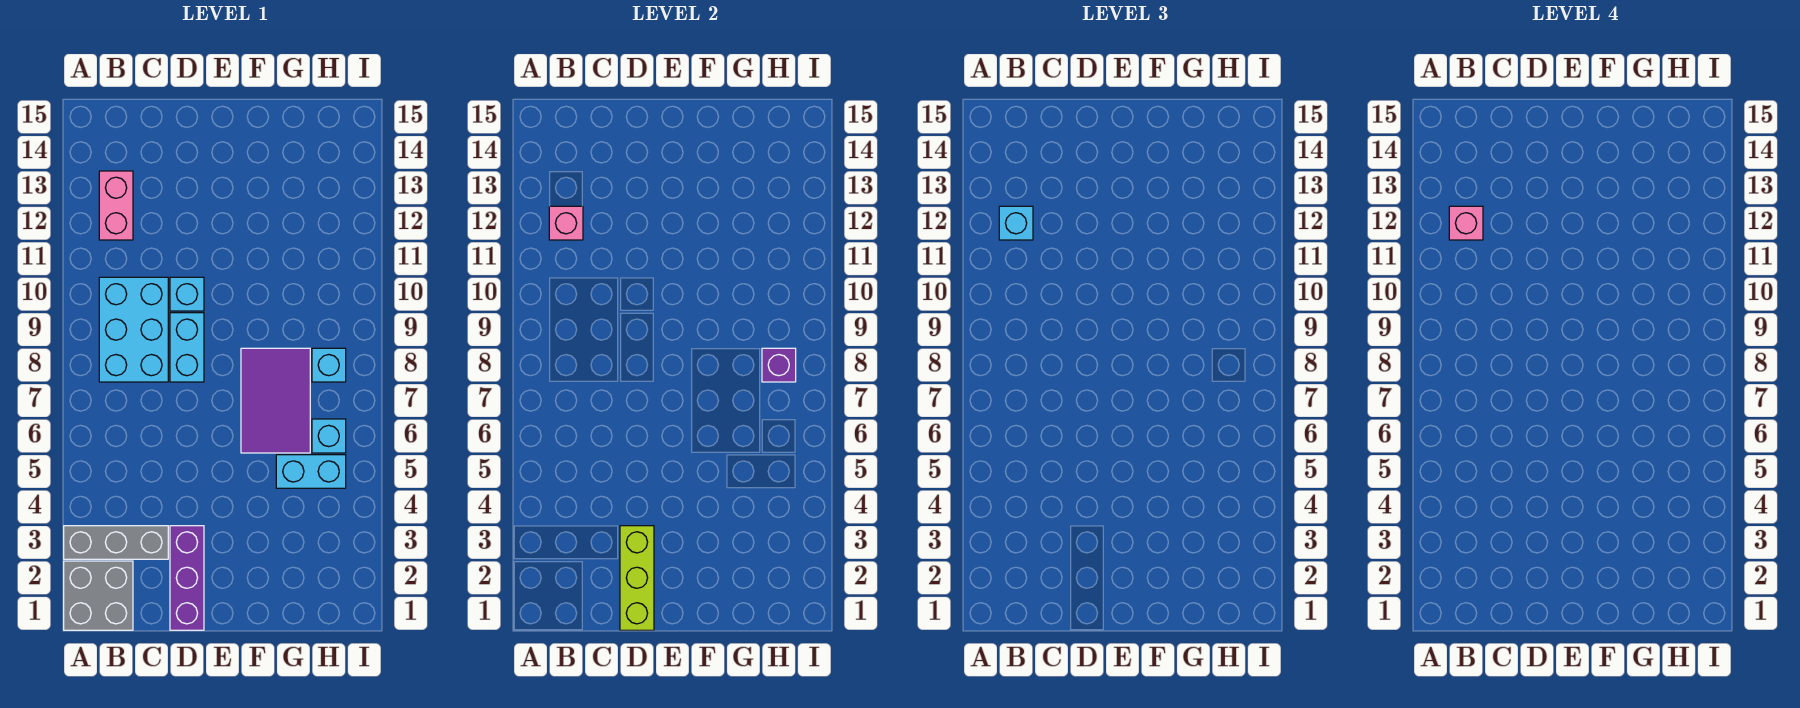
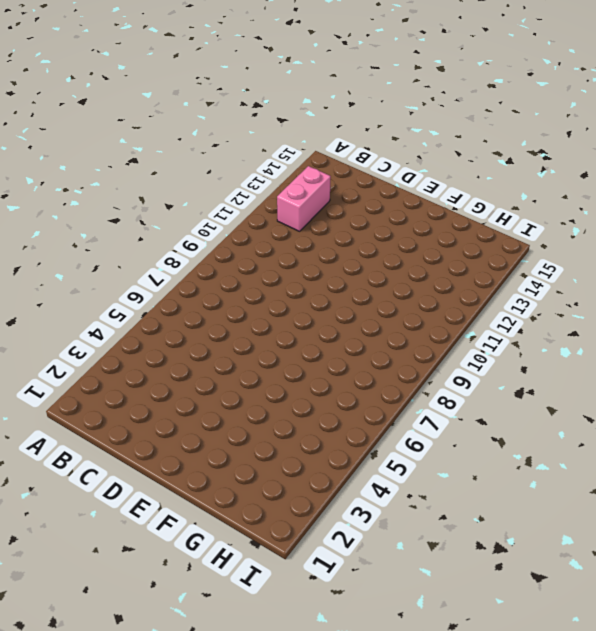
none -> grey 2x2 brick [64,561,133,630]
none -> grey 1x3 brick [64,526,168,559]
none -> cyan 2x3 brick [99,277,168,382]

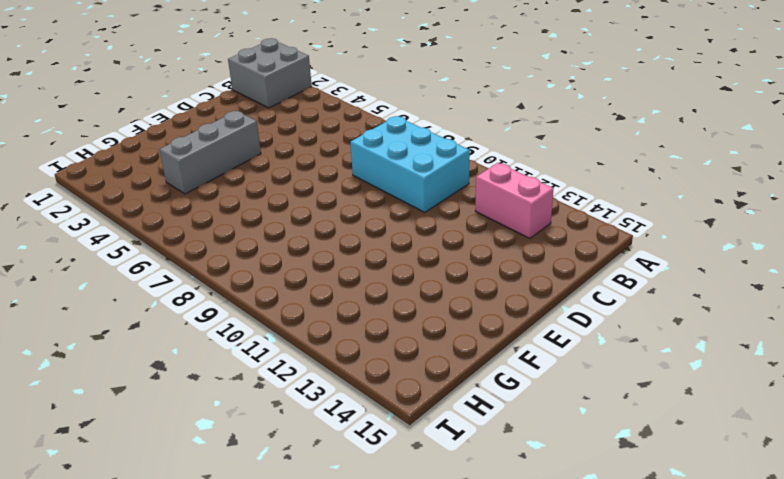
grey 1x3 brick [160,111,261,194] -> grey 1x3 brick moved to [64,526,168,559]
none -> purple 1x3 brick [170,526,204,630]
none -> cyan 1x2 brick [170,313,204,382]
none -> cyan 1x1 brick [170,277,204,311]

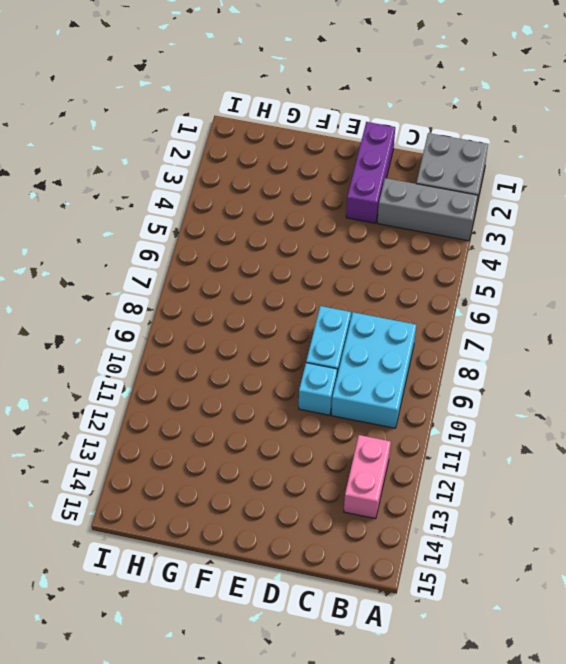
none -> purple 2x3 tile [241,348,310,453]
none -> cyan 1x2 brick [276,455,346,488]
none -> cyan 1x1 brick [312,419,346,453]

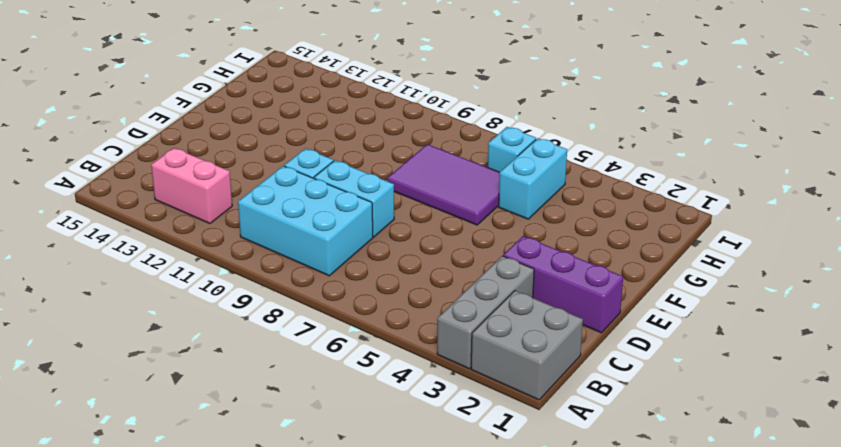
none -> cyan 1x1 brick [312,348,346,382]
none -> pink 1x1 brick [549,206,583,240]
none -> lime 1x3 brick [620,526,654,630]

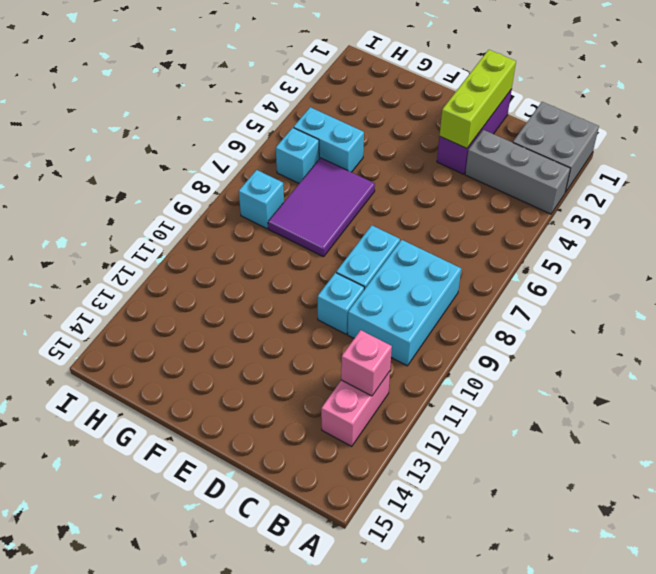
none -> purple 1x1 brick [762,348,796,382]
none -> cyan 1x1 brick [999,206,1033,240]
none -> pink 1x1 brick [1449,206,1483,240]

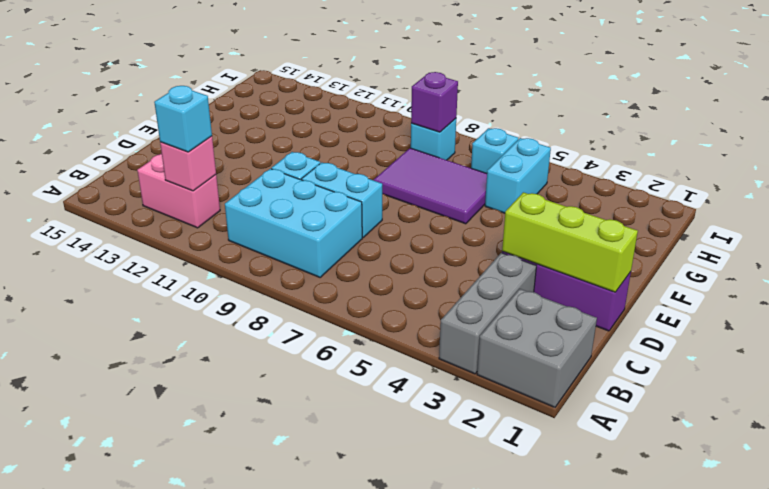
none -> pink 1x1 brick [1449,206,1483,240]

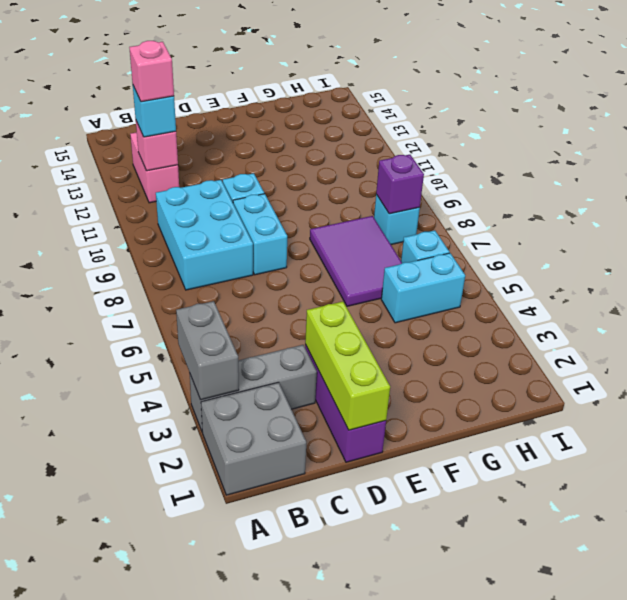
grey 1x2 brick [176,301,239,400] -> none

